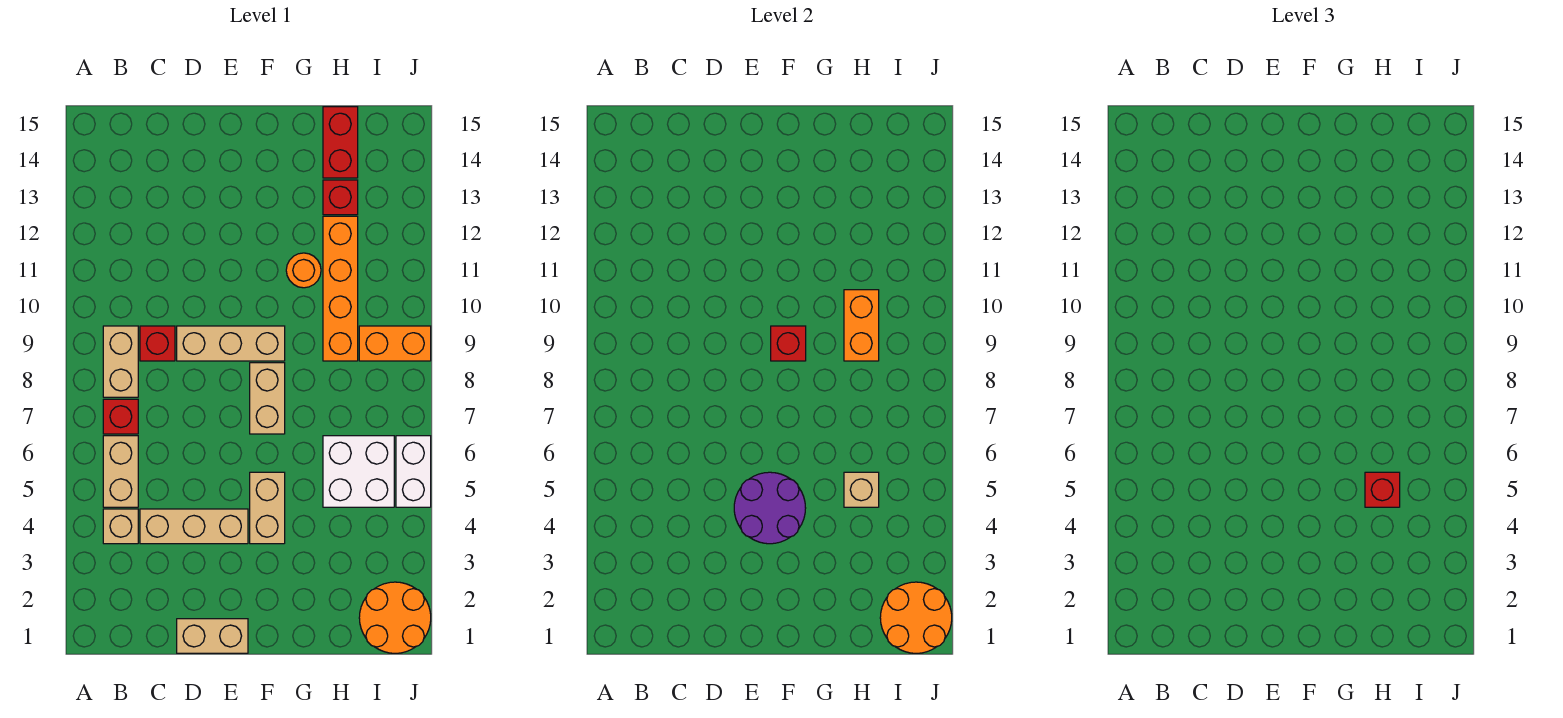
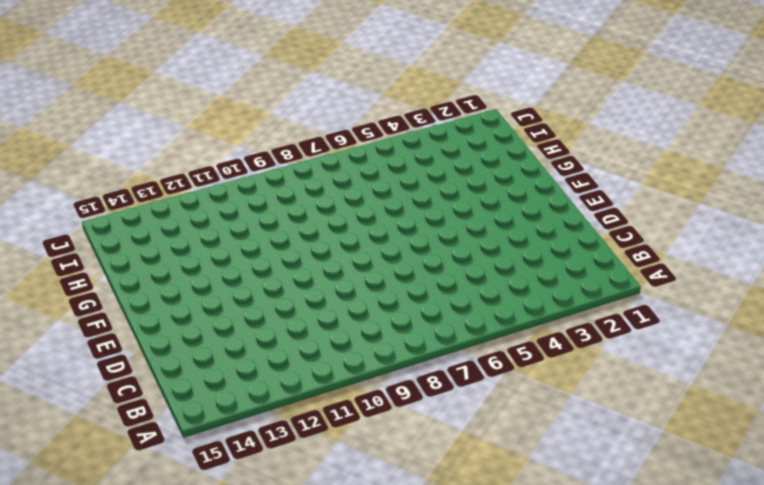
none -> tan 1x1 brick [103,509,138,544]
none -> tan 1x2 brick [103,436,138,507]
none -> red 1x1 brick [103,399,138,434]

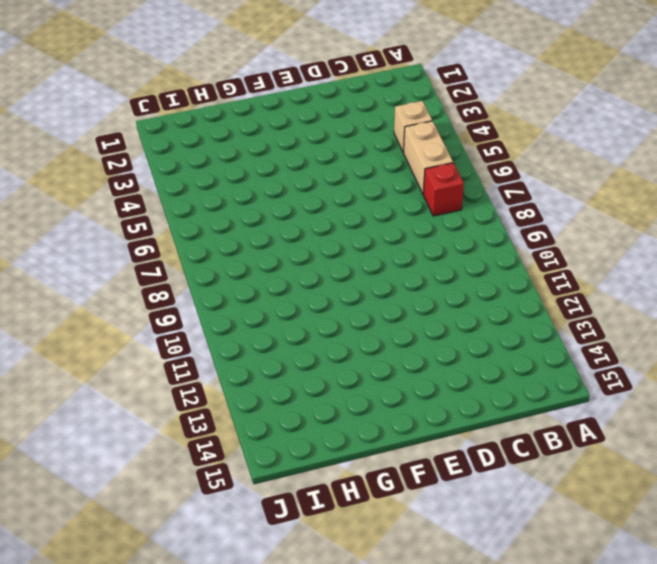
none -> tan 1x2 brick [103,326,138,397]
none -> tan 1x3 brick [140,509,248,544]
none -> red 1x1 brick [140,326,175,361]

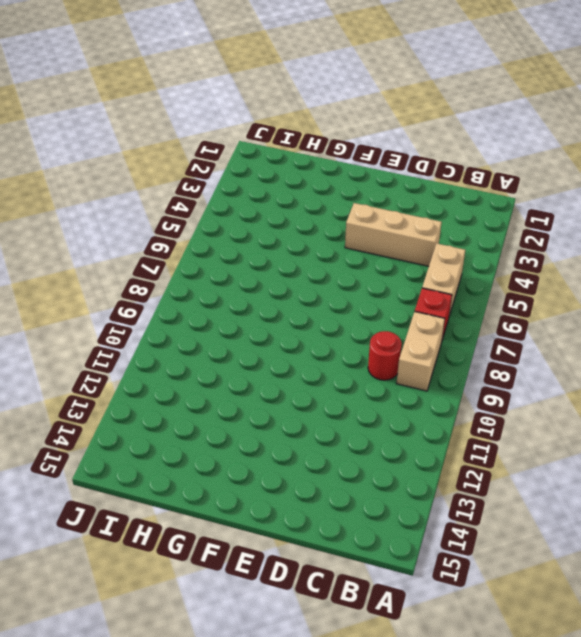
red 1x1 round brick [368,331,402,380] -> red 1x1 brick [140,326,175,361]
none -> tan 1x1 brick [103,509,138,544]
none -> tan 1x2 brick [177,619,248,653]
none -> tan 1x3 brick [177,326,285,361]

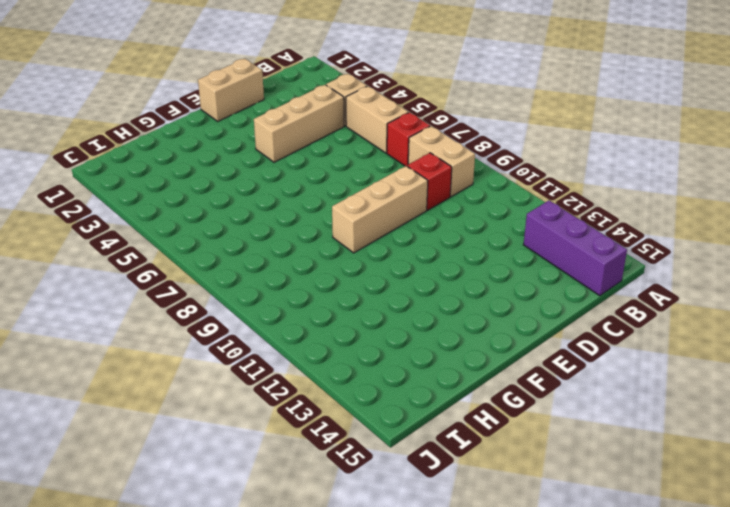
purple 1x3 brick [524,201,627,296] -> none
none -> tan 1x2 brick [250,472,285,544]
none -> tan 1x2 brick [250,363,285,434]
none -> orange 1x1 round brick [286,253,321,288]

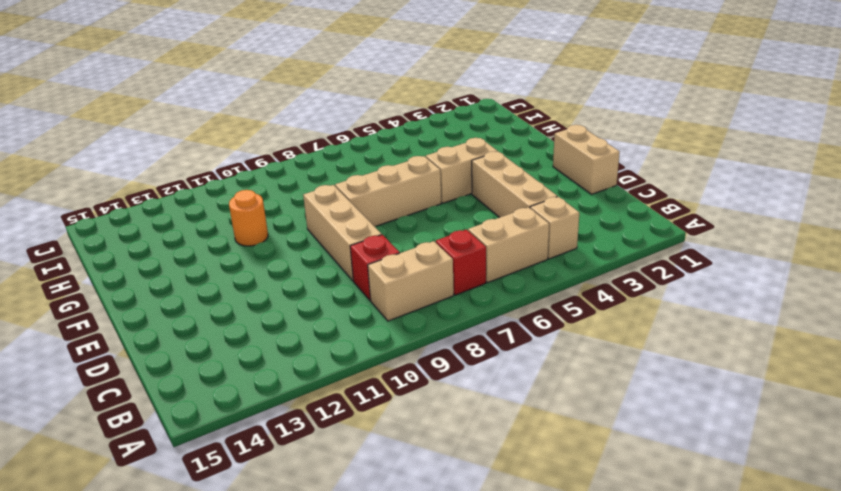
tan 1x3 brick [335,156,441,226] -> tan 1x2 brick [250,363,285,434]
none -> white 2x2 brick [323,436,394,507]
none -> orange 1x4 brick [323,216,358,361]
none -> red 1x1 brick [323,180,358,215]

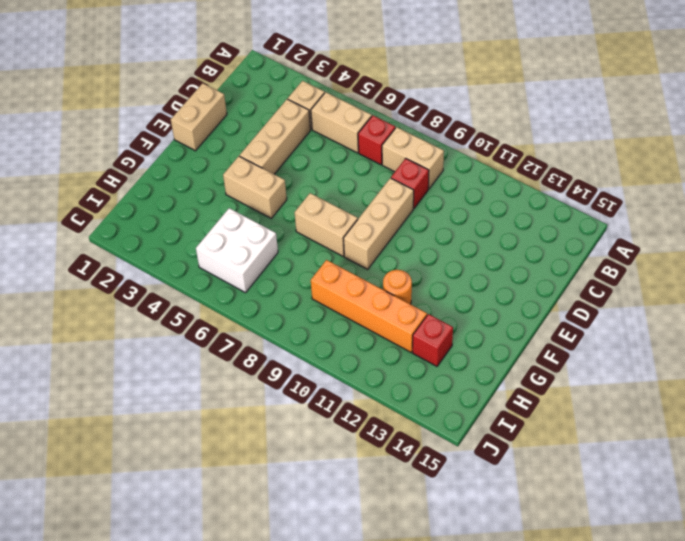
none -> red 1x2 brick [323,107,358,178]
none -> orange 2x2 round brick [359,582,431,653]
none -> orange 1x2 brick [359,326,431,361]

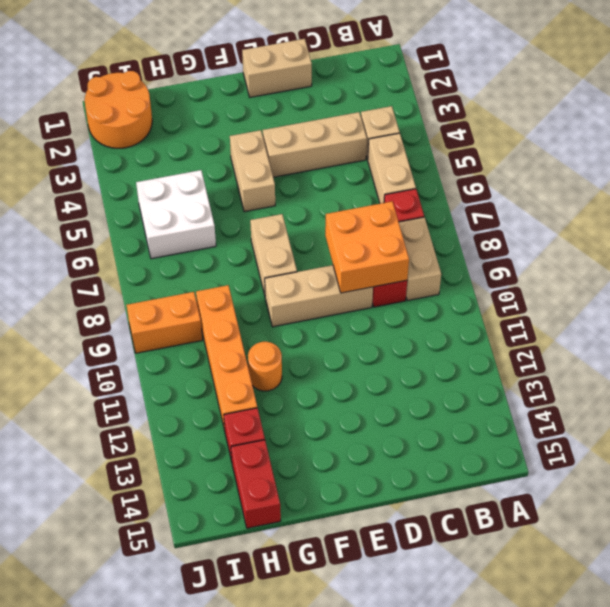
orange 2x2 brick [325,201,409,293] -> none
none -> white 1x2 brick [396,436,431,507]
none -> purple 2x2 round brick [734,472,806,544]
none -> red 1x1 brick [771,326,806,361]

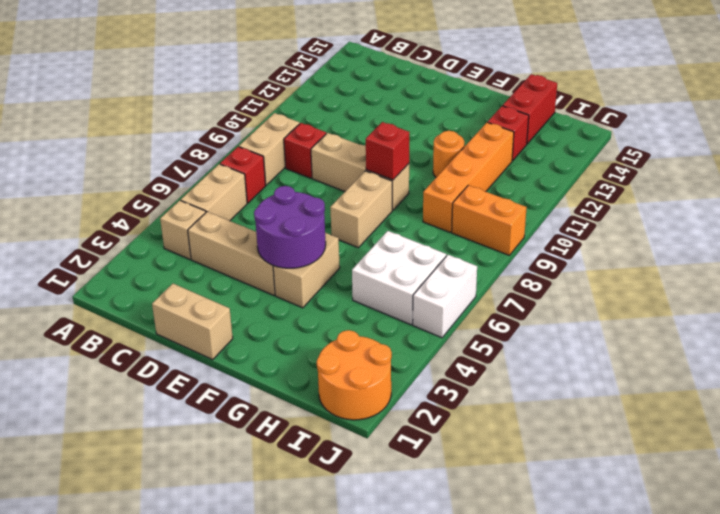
none -> tan 1x1 brick [844,472,879,507]
none -> orange 1x2 brick [844,290,879,361]
none -> orange 2x2 round brick [880,582,952,653]

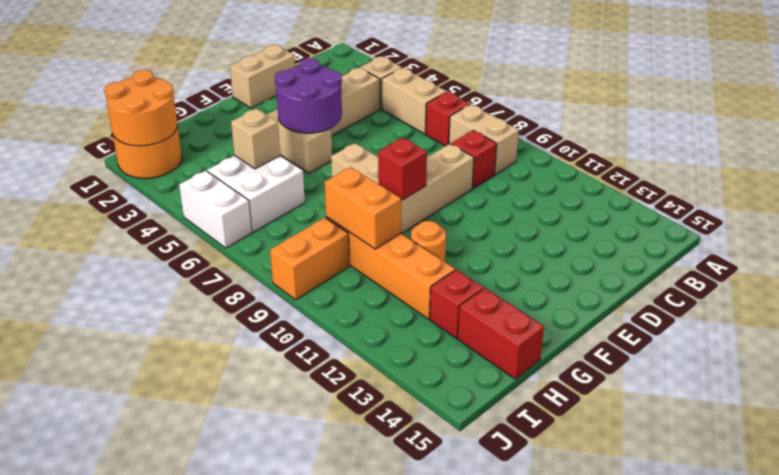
none -> red 1x1 brick [1365,472,1400,507]

